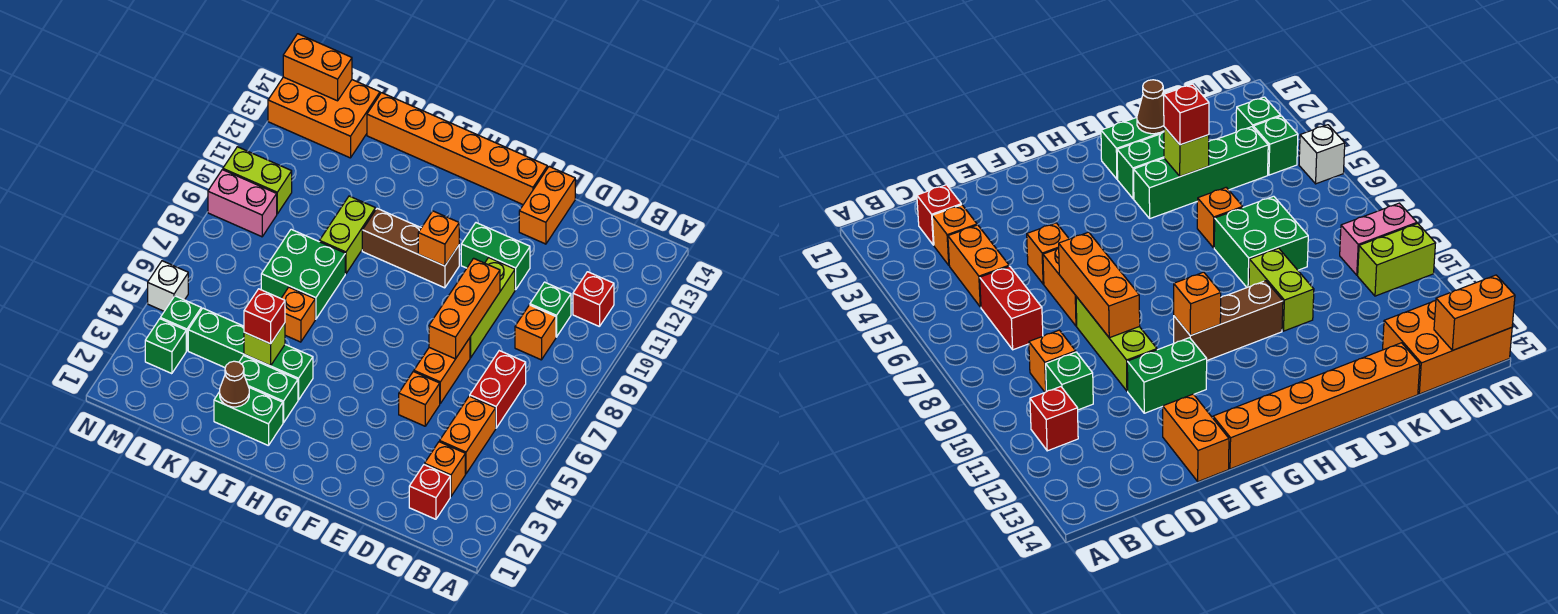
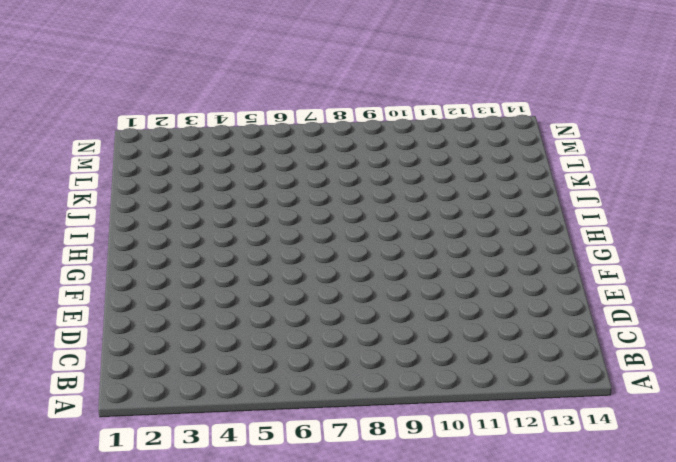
none -> red 1x1 brick [573,272,614,327]
none -> red 1x1 brick [409,465,450,519]
none -> orange 1x1 brick [425,442,465,497]
none -> orange 1x2 brick [440,396,496,474]

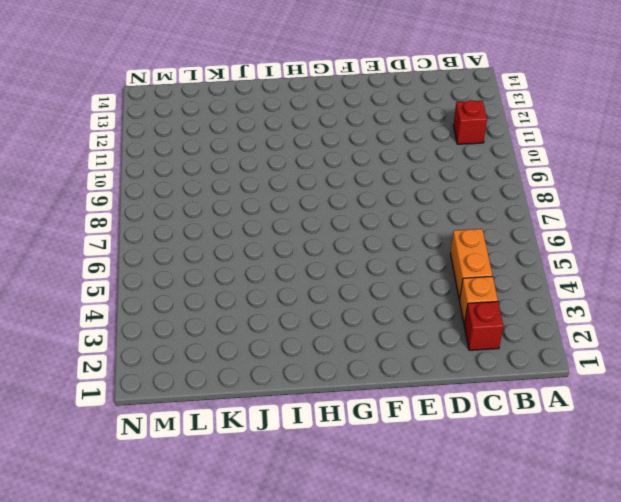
none -> red 1x2 brick [470,351,526,428]
none -> orange 1x1 brick [515,305,556,360]
none -> green 1x1 brick [530,282,571,337]
none -> orange 1x1 brick [399,372,440,426]

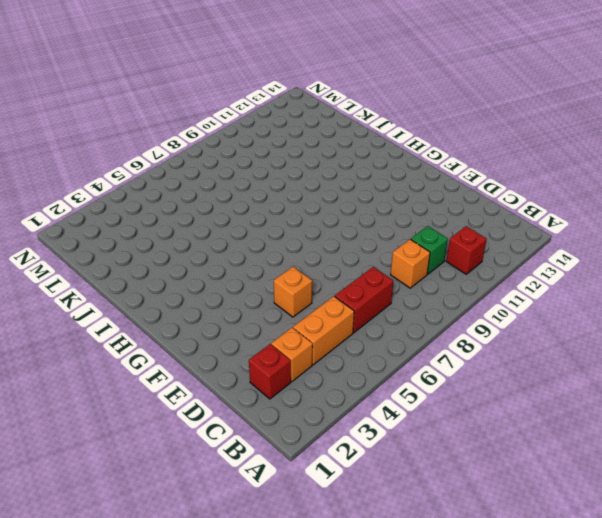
none -> orange 1x2 brick [414,338,470,403]
none -> lime 1x3 brick [470,258,515,358]
none -> green 1x2 brick [461,223,530,290]
none -> orange 1x2 brick [519,167,575,244]

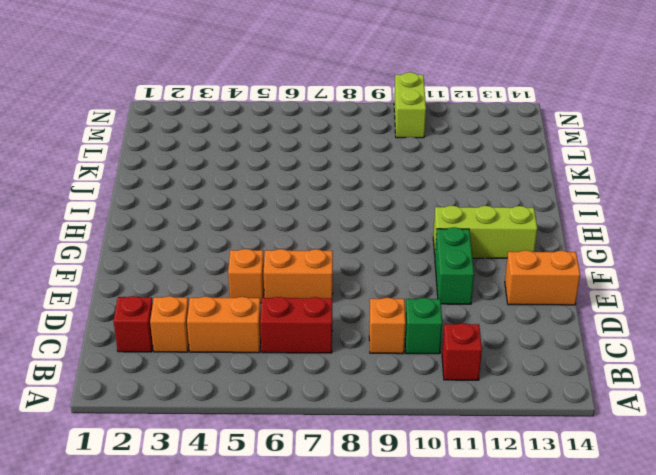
lime 1x3 brick [433,205,537,258] -> lime 1x3 brick moved to [470,258,515,358]
none -> orange 1x6 brick [367,93,547,205]
none -> brown 1x3 brick [362,209,459,288]
none -> green 1x2 brick [214,388,283,446]
none -> green 1x2 brick [239,356,298,423]

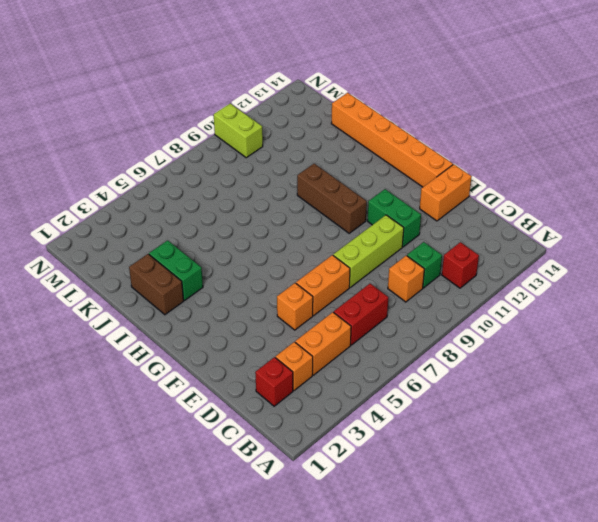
brown 1x2 brick [129,254,184,315] -> green 1x2 brick [214,388,283,446]
none -> green 1x4 brick [188,308,313,400]
none -> orange 1x1 brick [281,287,315,342]
none -> green 2x2 brick [261,229,345,319]
none -> lime 1x2 brick [320,196,376,274]

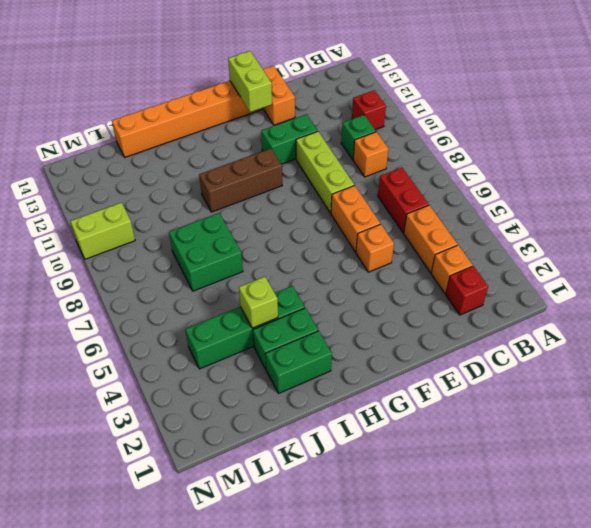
lime 1x2 brick [228,51,272,112] -> lime 1x2 brick moved to [320,196,376,274]
none -> orange 1x1 brick [281,287,315,342]
none -> orange 2x3 brick [268,77,380,158]
none -> green 1x1 brick [145,319,186,374]
none -> green 1x1 brick [160,296,201,351]

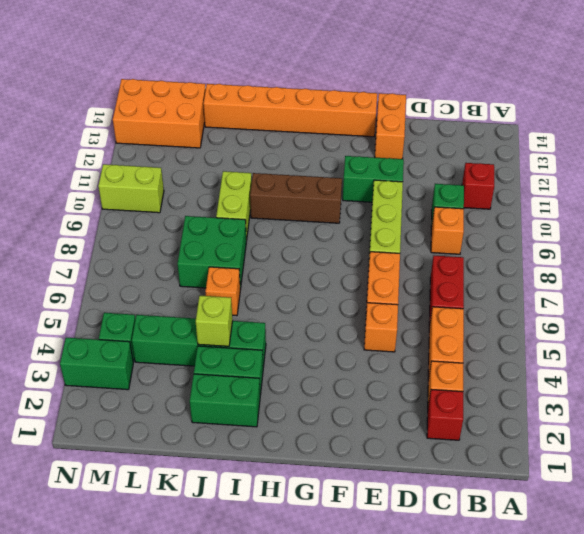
green 1x2 brick [60,338,133,390] -> green 1x1 brick [145,319,186,374]
none -> pink 1x2 brick [208,170,277,237]
none -> white 1x1 brick [148,261,188,311]
none -> orange 1x3 brick [429,258,500,359]
none -> orange 1x1 brick [418,211,459,266]

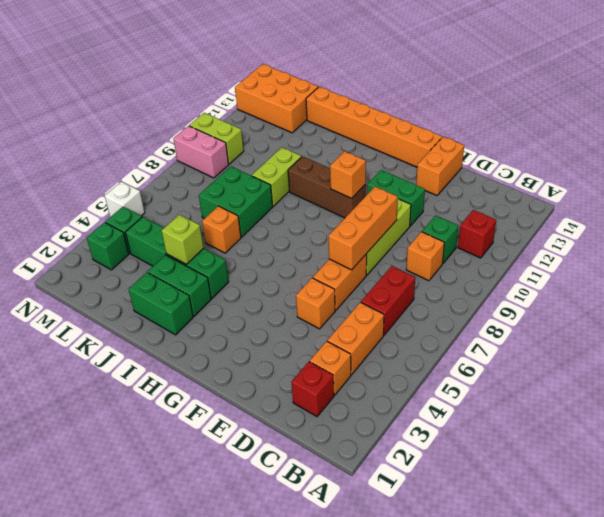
none -> brown 1x1 cone [220,361,249,407]
none -> orange 1x2 brick [283,34,352,101]
none -> red 1x1 brick [244,289,285,344]

